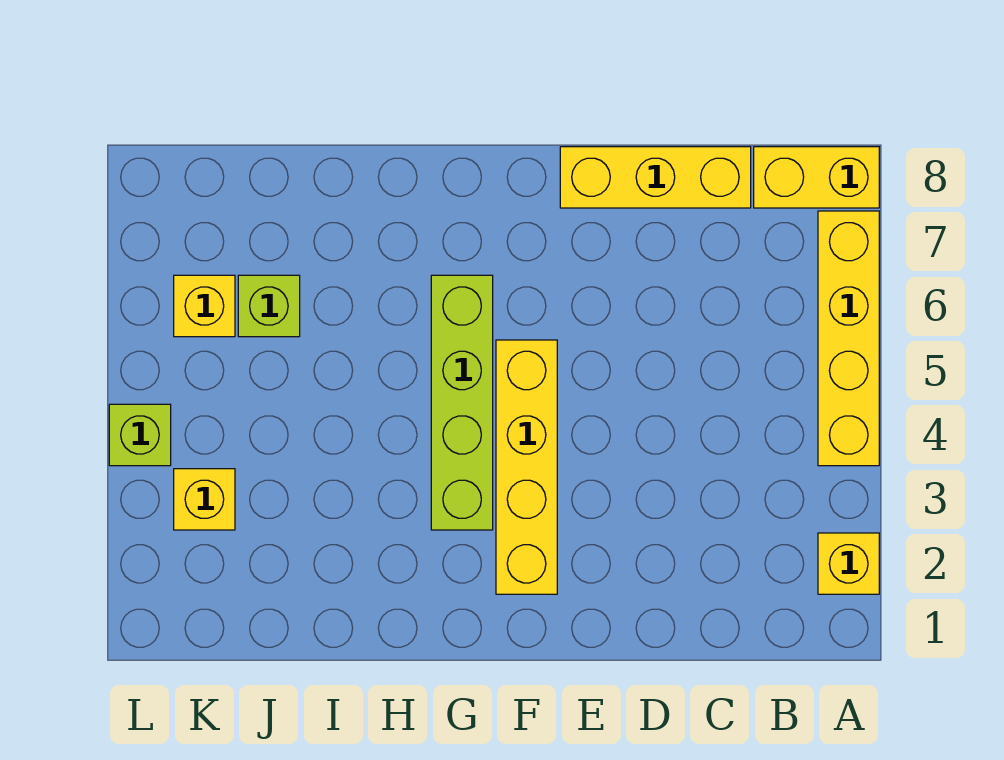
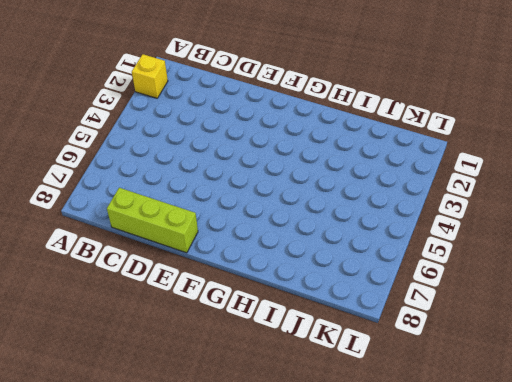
lime 1x3 brick [107,188,198,253] -> yellow 1x3 brick [560,147,751,208]
none -> yellow 1x4 brick [818,211,879,466]
none -> yellow 1x2 brick [754,147,879,208]

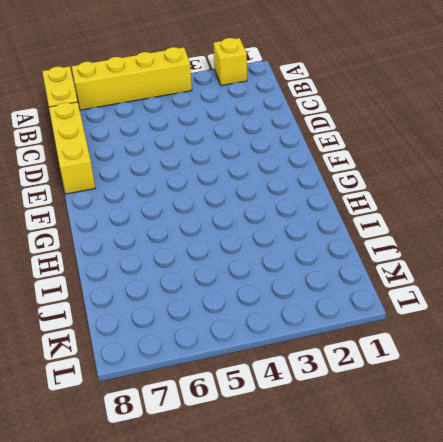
none -> yellow 1x4 brick [496,340,557,594]
none -> lime 1x4 brick [431,275,493,530]

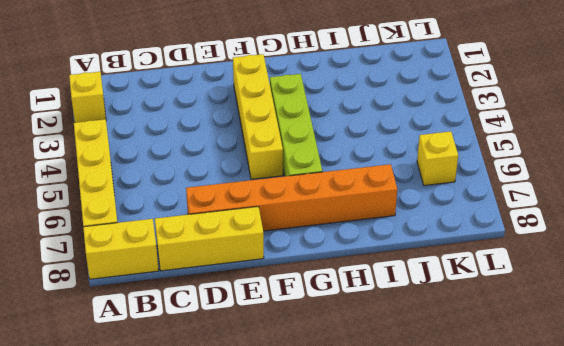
orange 1x6 brick [186,164,397,231] -> none
none -> lime 1x1 brick [238,275,300,337]
none -> yellow 1x1 brick [174,469,235,530]

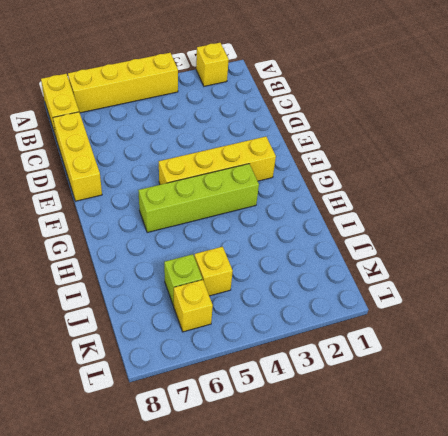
yellow 1x1 brick [194,247,233,296] -> yellow 1x1 brick moved to [174,469,235,530]
none -> lime 1x1 brick [109,404,171,466]

